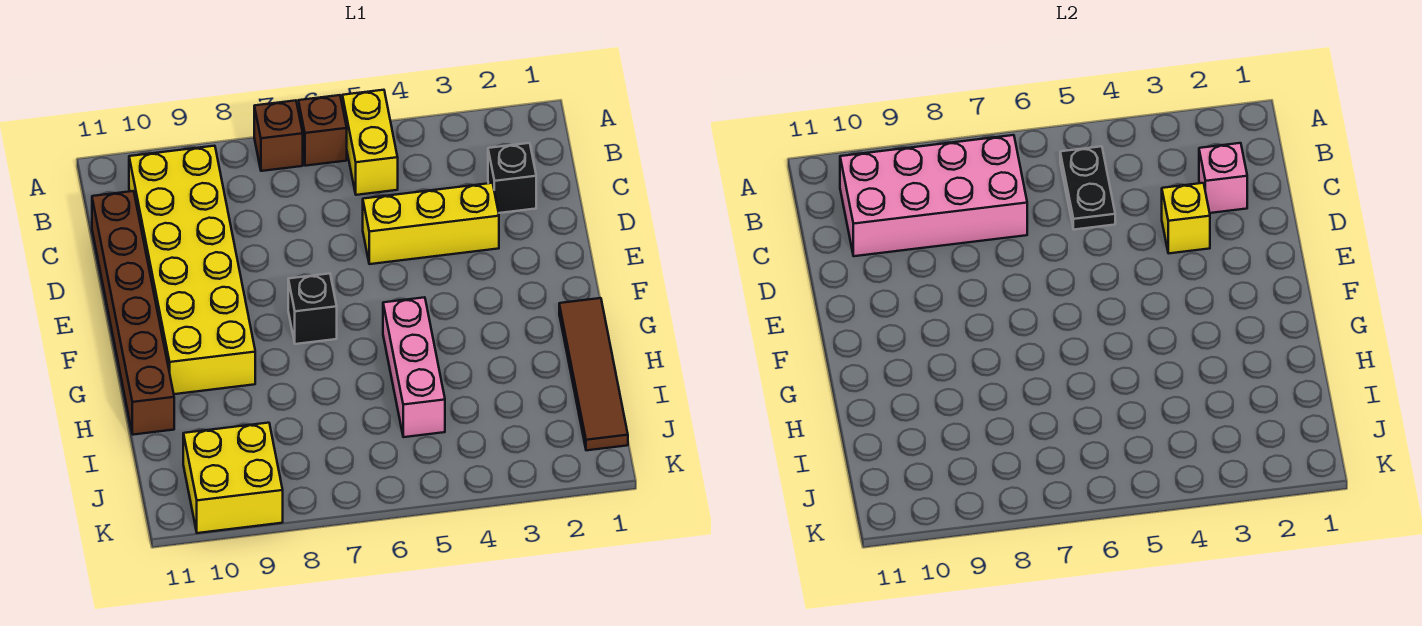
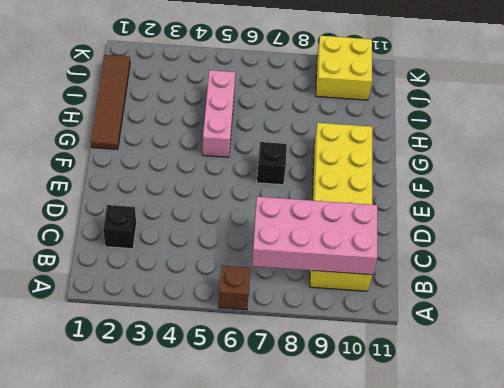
none -> yellow 1x2 brick [342,90,398,195]
none -> brown 1x1 brick [254,100,303,171]
none -> brown 1x6 brick [92,191,174,435]

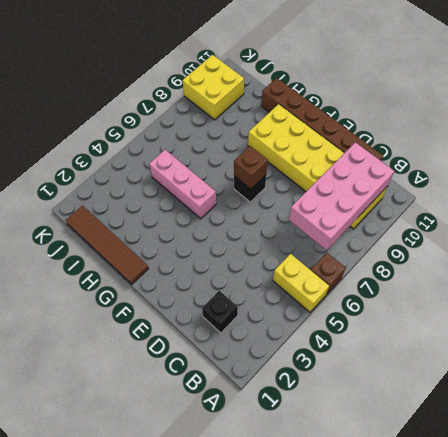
brown 1x1 brick [234,146,268,189] -> brown 1x1 brick moved to [254,100,303,171]
none -> yellow 1x3 brick [363,183,499,264]
none -> black 1x2 plate [1060,146,1115,230]
none -> pink 1x1 brick [1199,143,1247,213]

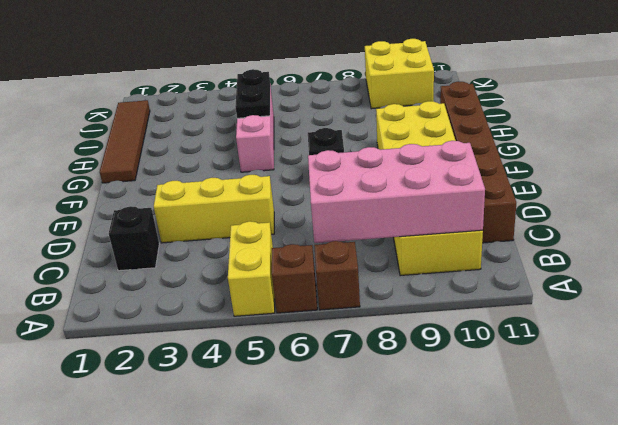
black 1x2 plate [235,69,270,118] -> black 1x2 plate moved to [1060,146,1115,230]
none -> pink 1x1 brick [1199,143,1247,213]
none -> yellow 1x1 brick [1162,183,1210,253]

